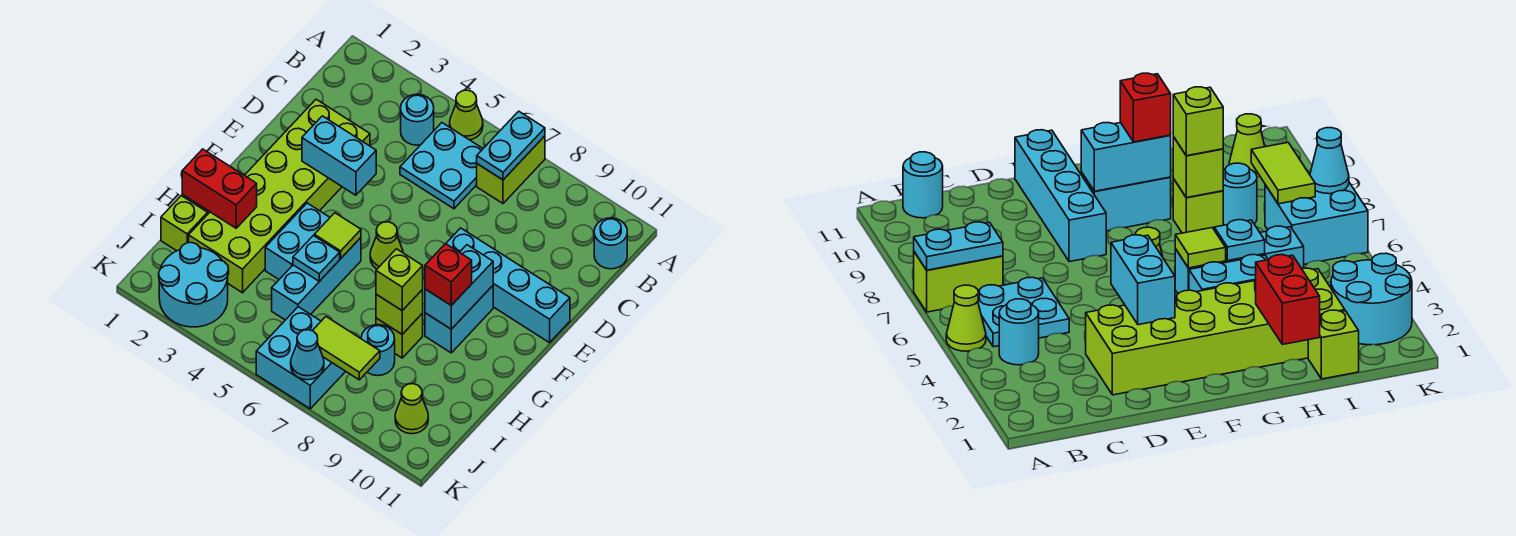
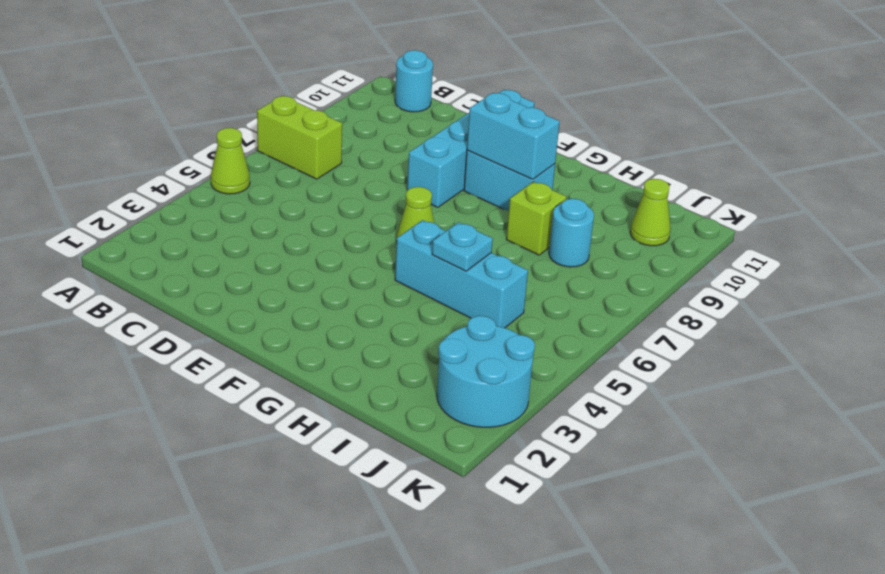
none -> cyan 1x1 round brick [401,94,434,145]
none -> cyan 2x2 plate [400,123,483,209]
none -> lime 2x6 brick [189,99,370,293]

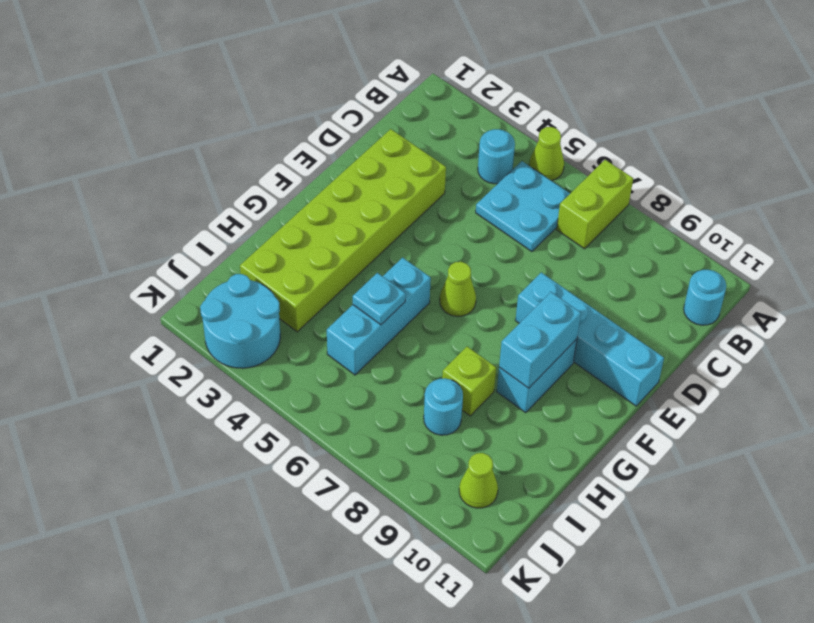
none -> cyan 1x2 brick [265,203,330,279]
none -> lime 1x1 brick [161,196,208,251]
none -> cyan 2x2 brick [256,307,346,409]

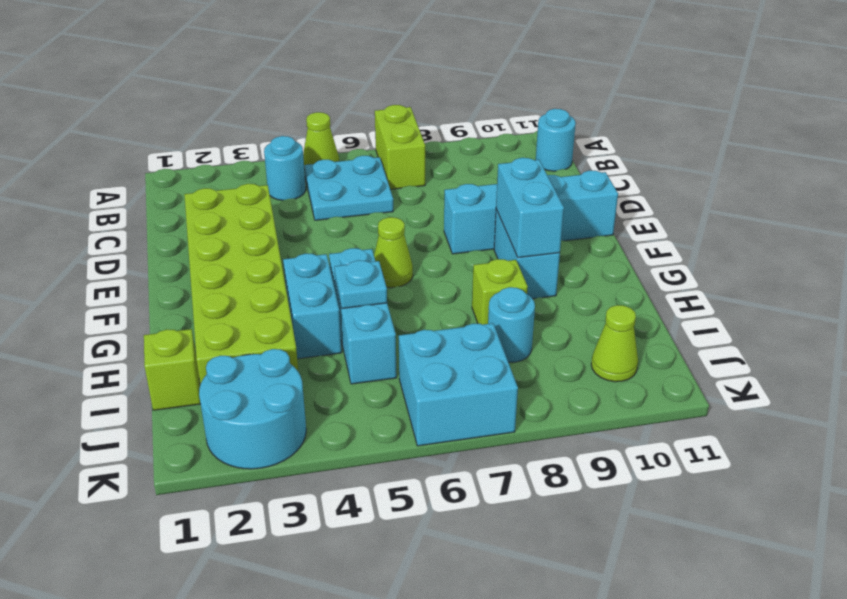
none -> cyan 1x2 plate [477,111,545,180]
none -> cyan 1x2 brick [302,116,376,195]
none -> lime 1x1 tile [314,213,361,258]

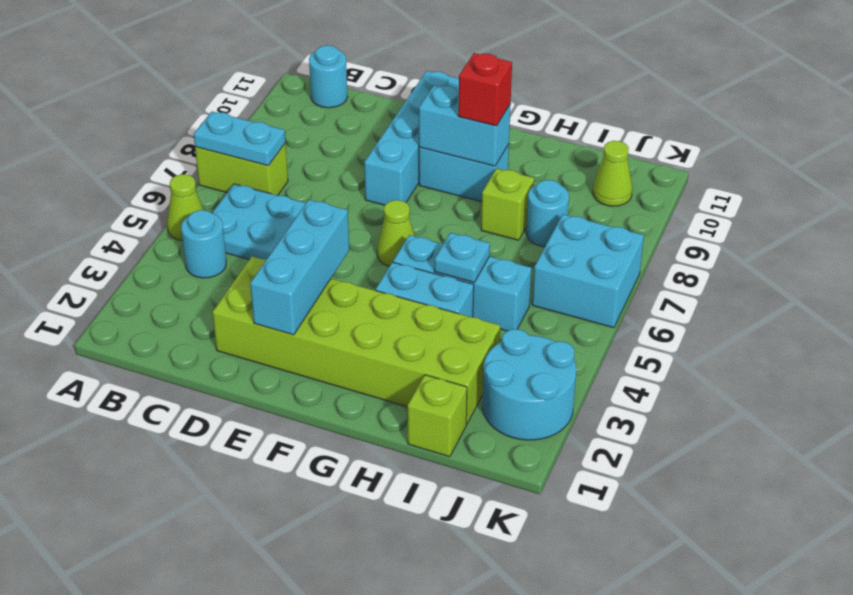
cyan 1x3 brick [250,200,349,335] -> cyan 1x2 brick [302,116,376,195]
none -> lime 1x1 tile [314,213,361,258]
none -> red 1x2 brick [182,149,257,228]
none -> lime 1x1 brick [376,290,423,334]

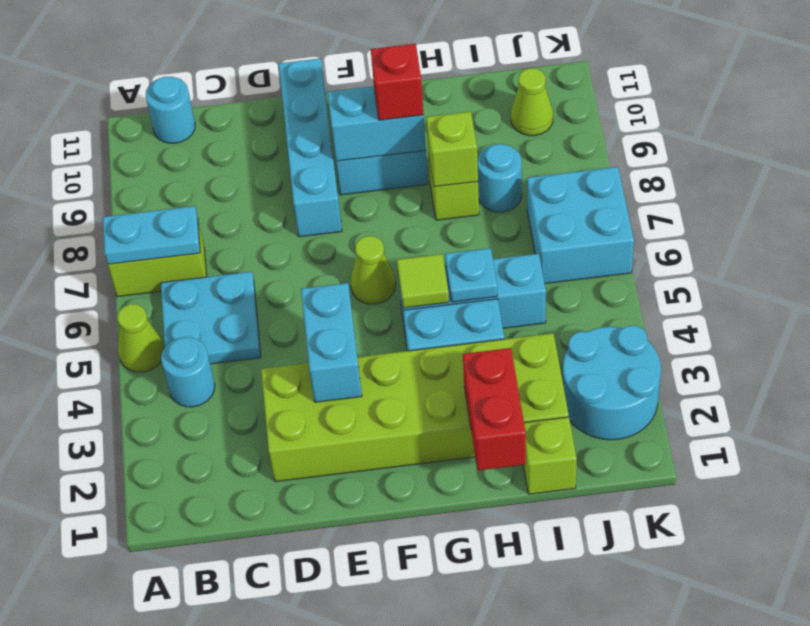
none -> lime 1x2 tile [312,317,380,380]
none -> cyan 1x1 cone [291,330,324,380]
none -> lime 1x1 brick [376,249,423,311]

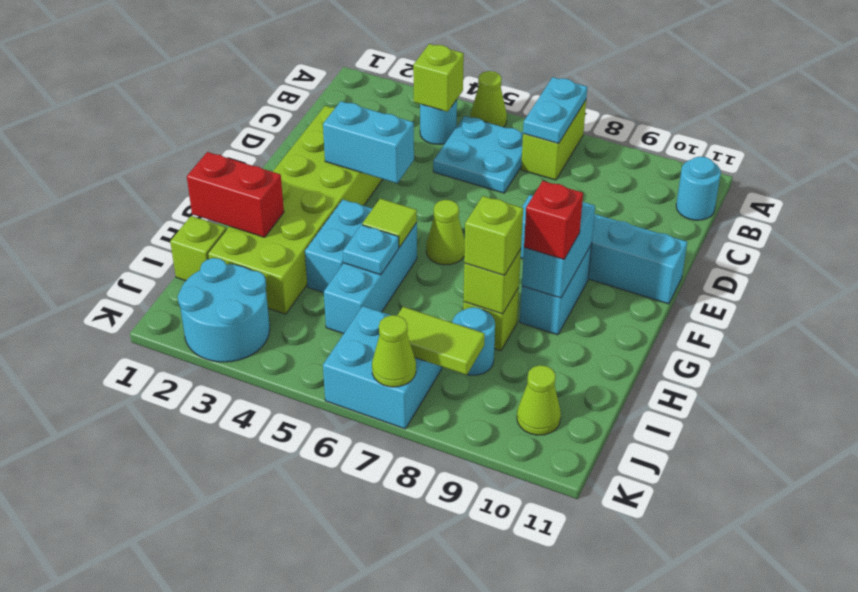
lime 1x1 brick [413,44,464,112] -> none
lime 1x1 cone [372,315,416,387] -> cyan 1x1 cone [291,330,324,380]

